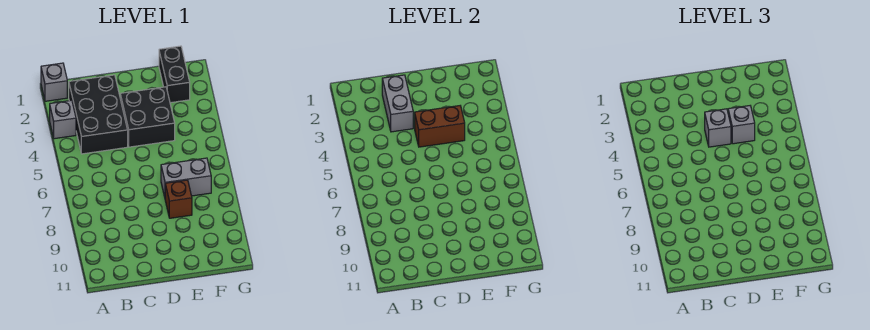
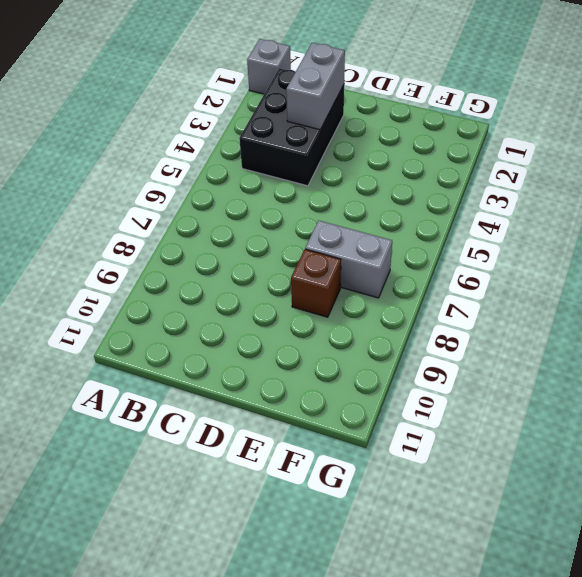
none -> grey 1x1 brick [50,100,76,139]
none -> black 2x2 brick [120,87,175,147]

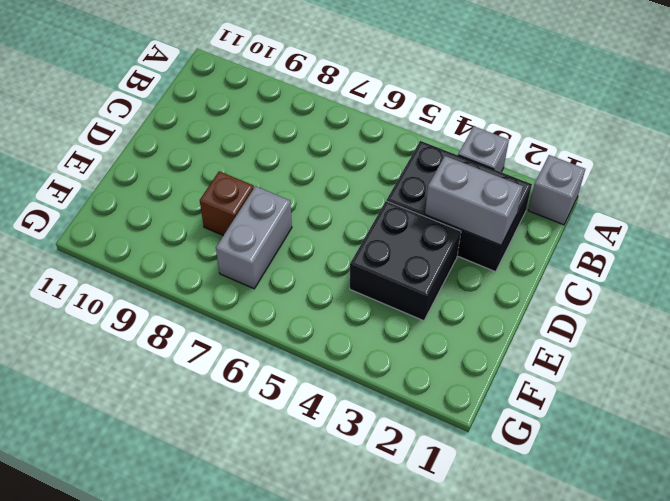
none -> black 1x2 brick [159,46,190,103]
none -> brown 1x2 brick [415,106,465,147]

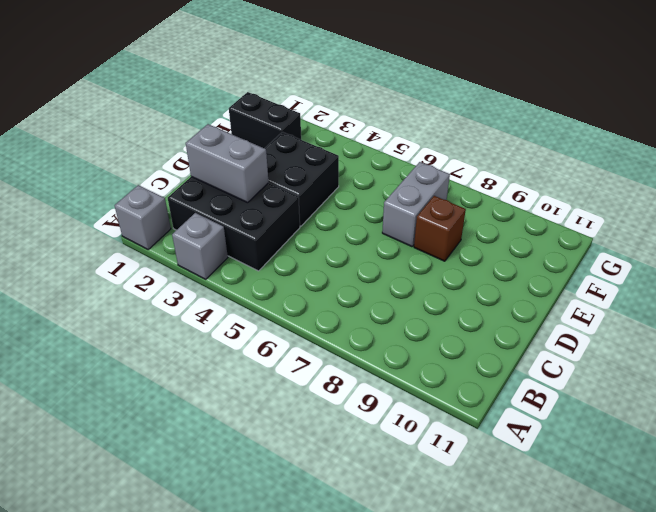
none -> brown 1x2 brick [415,106,465,147]
none -> grey 1x1 brick [705,109,731,147]

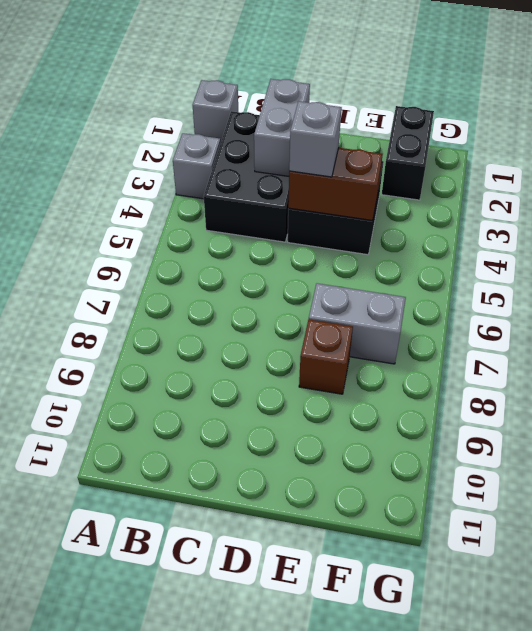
none -> grey 1x1 brick [728,106,755,144]

